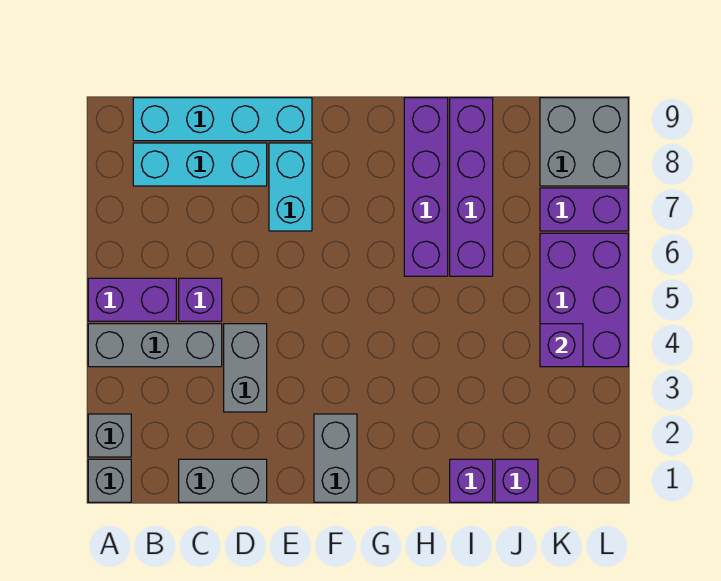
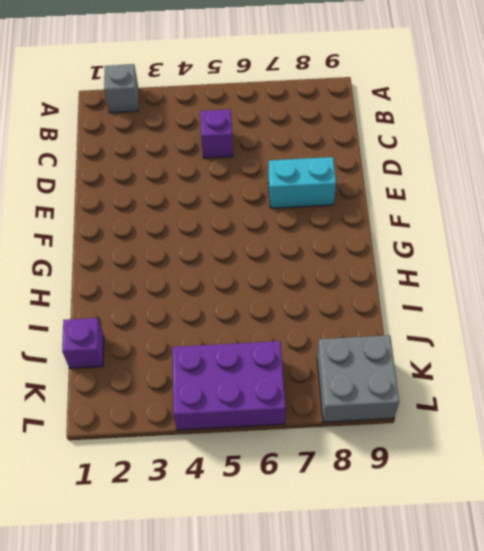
none -> grey 1x1 brick [88,459,131,502]
none -> grey 1x3 brick [88,324,222,367]
none -> purple 1x2 brick [88,278,176,321]

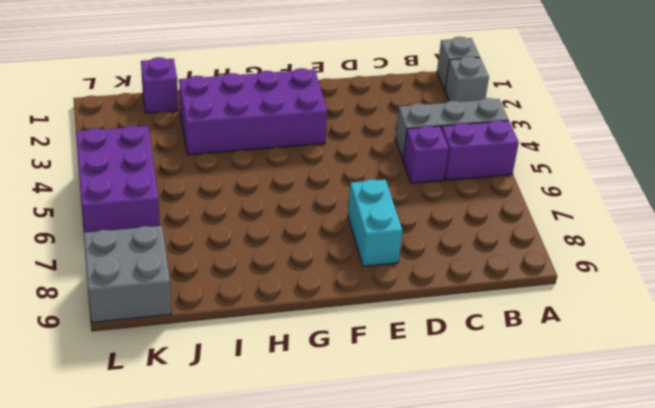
purple 2x4 brick [179,68,327,155] -> grey 1x2 brick [314,414,357,502]
none -> cyan 1x3 brick [133,143,267,186]
none -> cyan 1x4 brick [133,98,312,141]
none -> grey 1x2 brick [179,459,267,502]

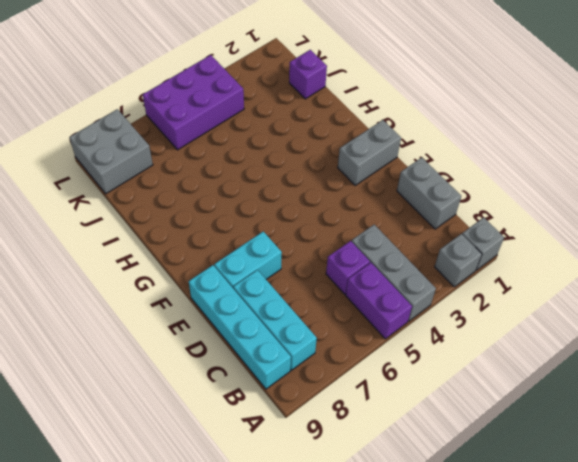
none -> grey 1x2 brick [224,324,267,412]
none -> purple 1x4 brick [404,98,448,276]
none -> purple 1x1 brick [450,459,493,502]

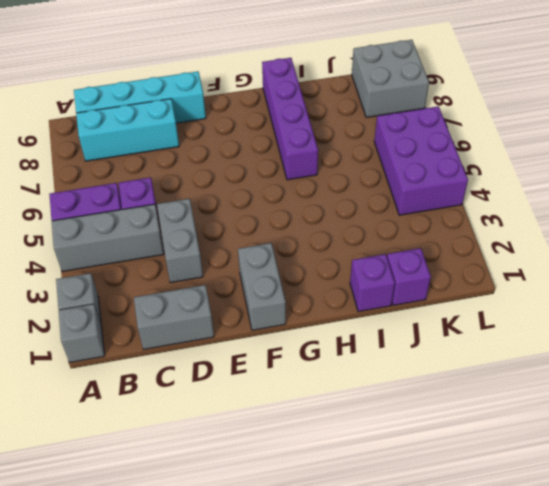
none -> cyan 1x2 brick [269,143,312,231]
none -> purple 1x4 brick [450,98,493,276]
none -> purple 1x2 brick [540,188,628,231]

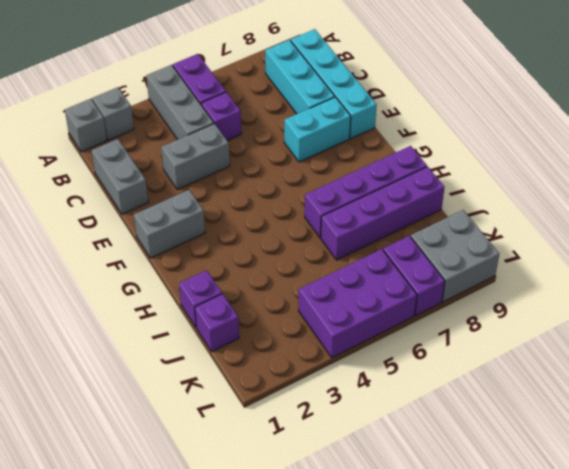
none -> purple 1x1 brick [540,324,583,367]

